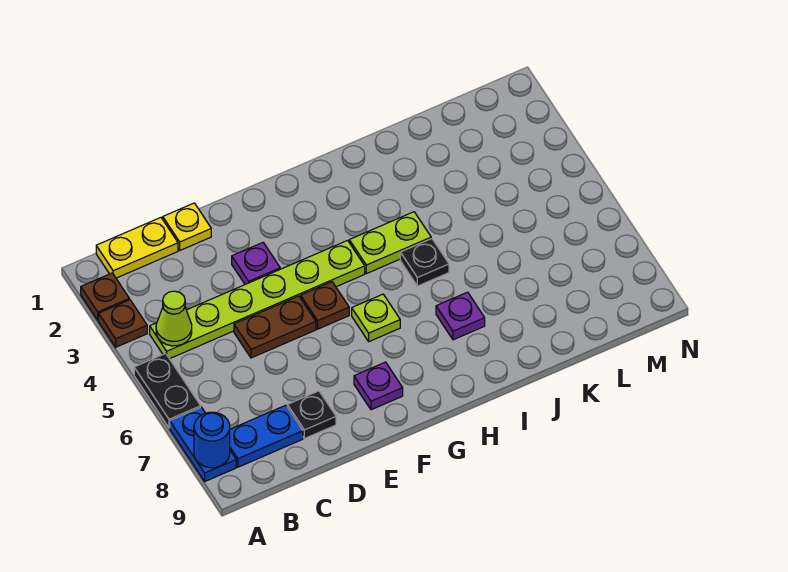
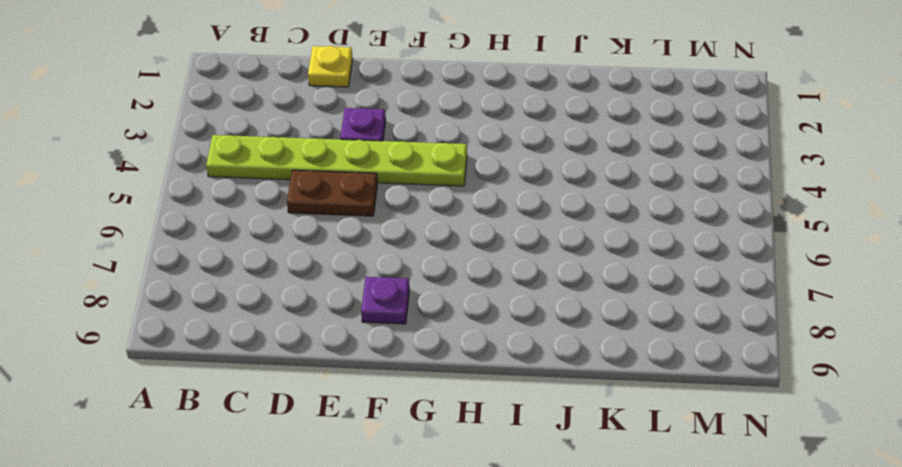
none -> brown 1x1 plate [81,273,129,320]
none -> brown 1x1 plate [99,300,147,347]
none -> black 1x2 plate [134,354,201,428]

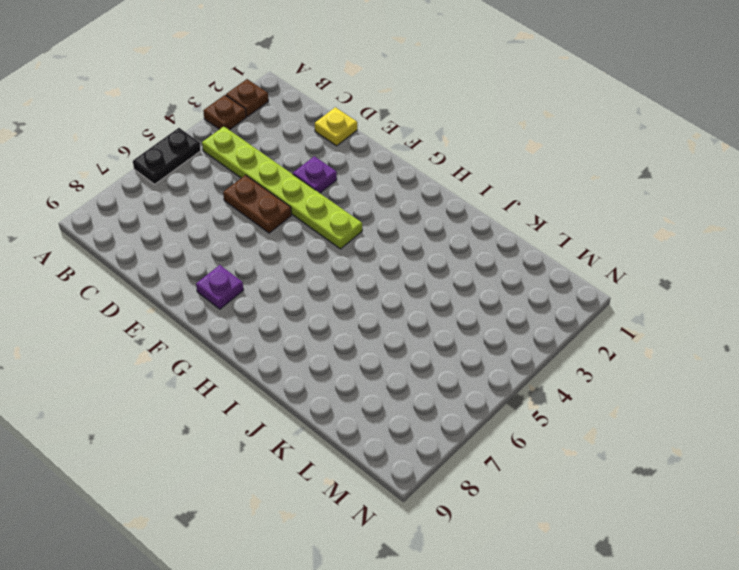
none -> blue 1x2 plate [170,407,236,481]
none -> yellow 1x2 plate [96,218,178,278]
none -> blue 1x2 plate [230,405,303,467]

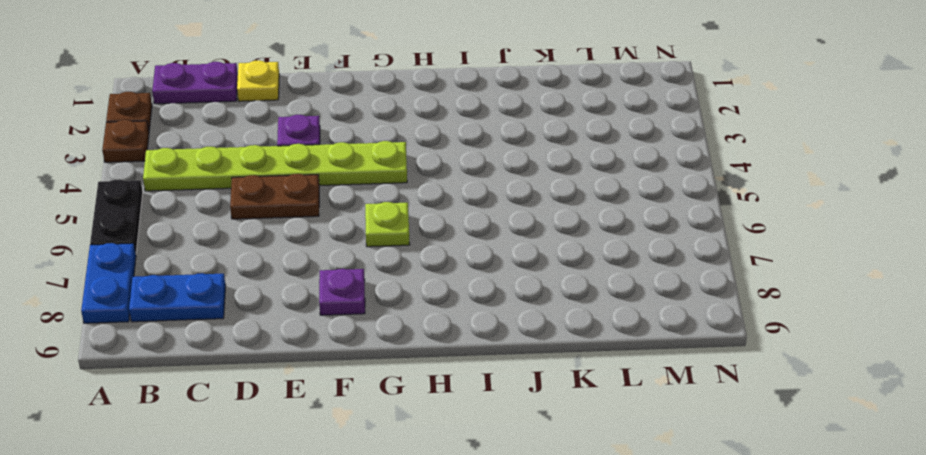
purple 1x2 plate [152,62,238,104] -> yellow 1x2 plate [96,218,178,278]
none -> black 1x1 plate [287,391,336,439]
none -> brown 1x1 plate [301,282,349,329]
none -> lime 1x2 plate [349,212,431,274]

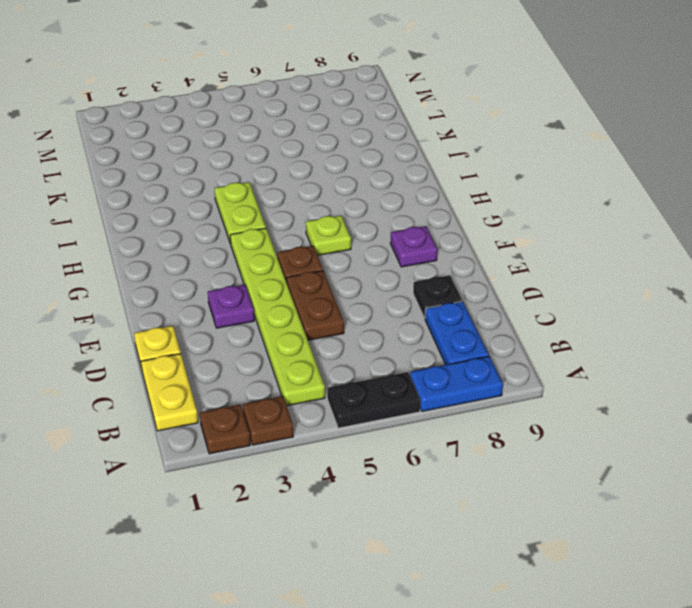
none -> black 1x1 plate [400,239,449,286]
none -> purple 1x1 plate [436,292,485,340]
none -> blue 1x1 round brick [194,412,230,468]

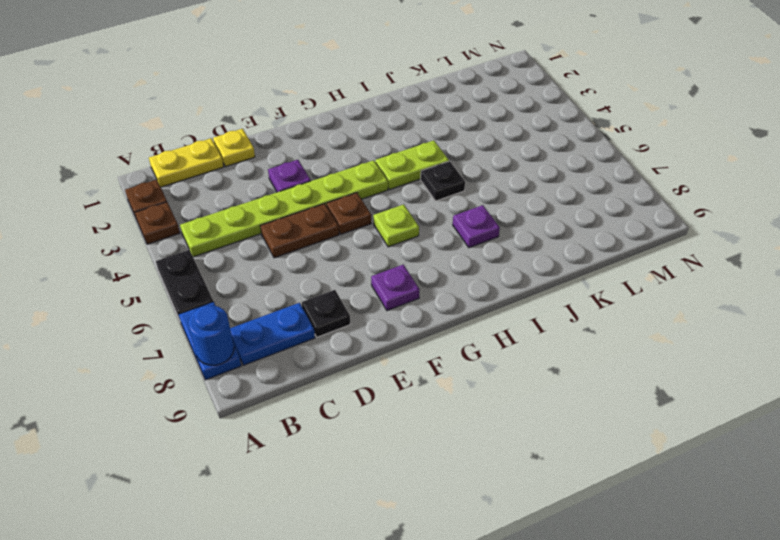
none -> lime 1x1 cone [156,291,192,346]

